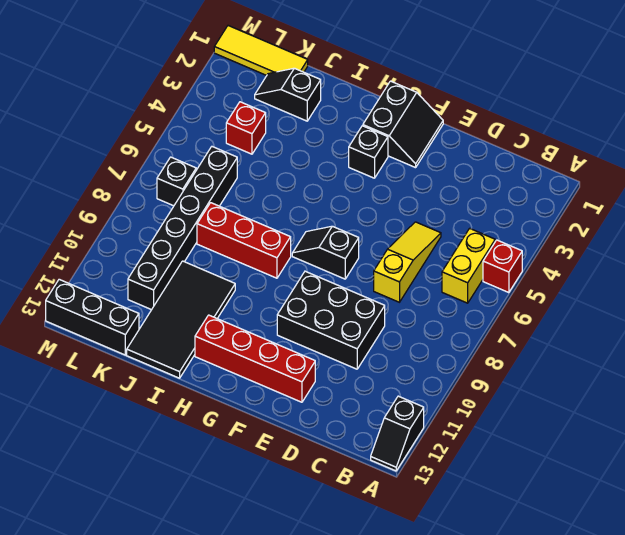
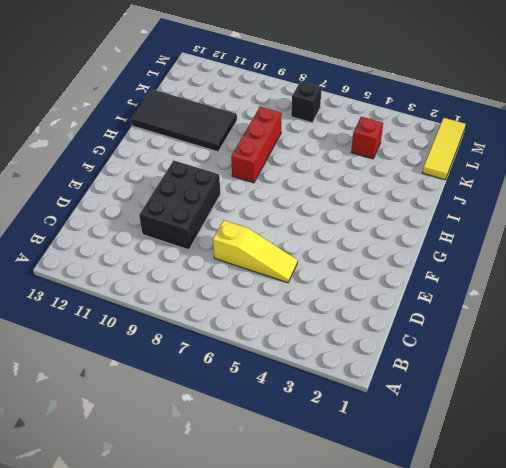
none -> red 1x1 brick [483,240,522,293]
none -> black 1x2 slope [371,396,424,471]
none -> yellow 1x2 brick [442,228,495,303]

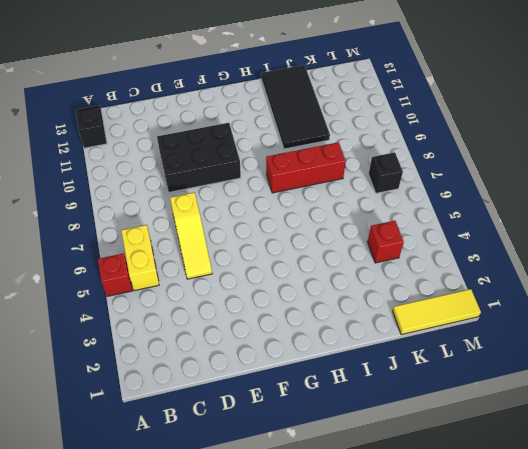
none -> red 1x4 brick [195,315,315,402]
none -> black 2x2 slope [363,81,443,168]
none -> black 1x2 slope [292,226,359,279]

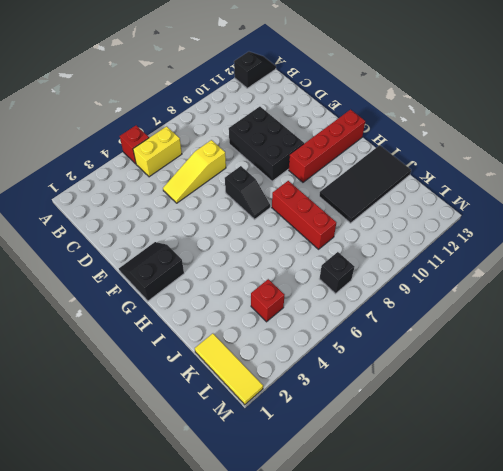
red 1x4 brick [289,110,365,182] -> red 1x4 brick turned to [195,315,315,402]
none -> black 1x1 brick [349,126,388,178]
none -> black 1x2 slope [255,68,321,121]
none -> black 1x6 brick [128,147,237,310]

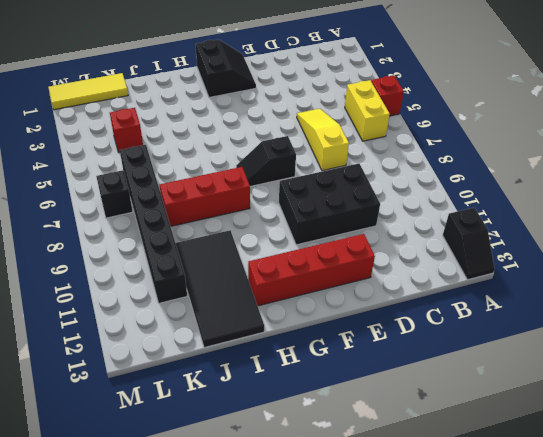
none -> black 1x1 brick [349,126,388,178]
none -> black 1x2 slope [255,68,321,121]
none -> black 1x3 brick [46,279,139,355]

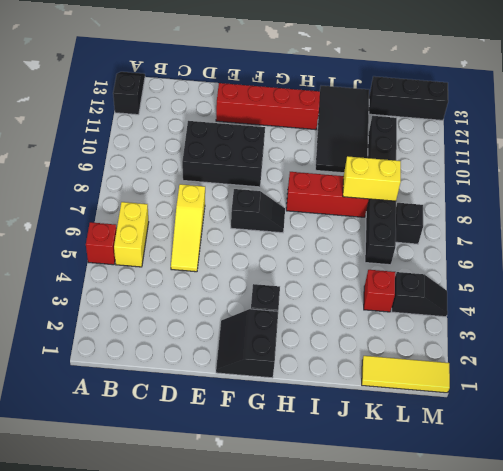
yellow 1x2 brick [343,156,401,201] -> none
black 1x2 slope [392,272,448,317] -> black 1x2 slope moved to [255,68,321,121]

